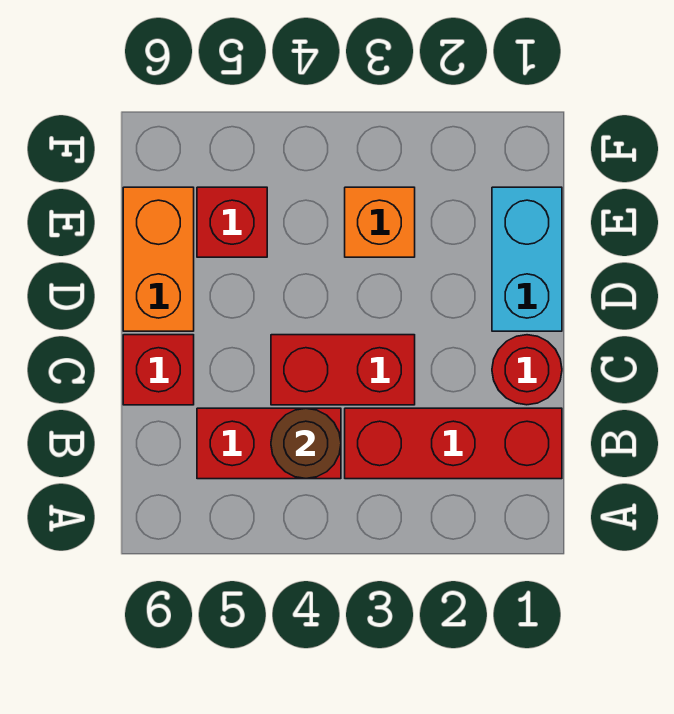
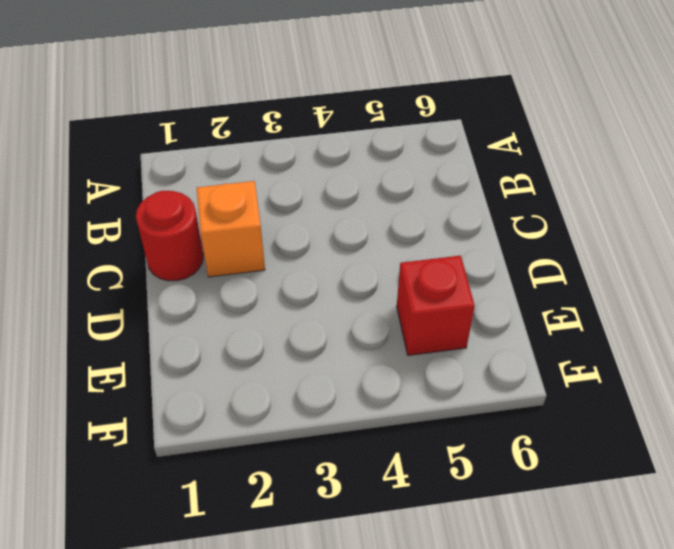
orange 1x1 brick [197,181,265,277] -> orange 1x1 brick moved to [345,187,415,257]
none -> red 1x3 brick [345,408,562,479]
none -> red 1x2 brick [197,408,341,479]

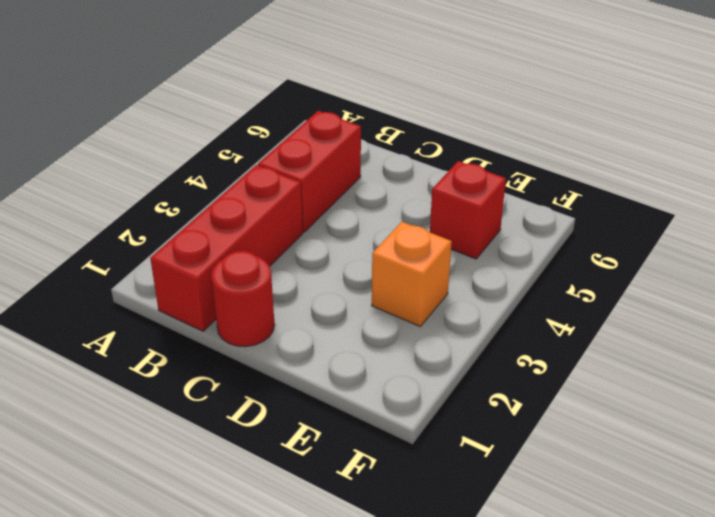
none -> red 1x2 brick [271,335,415,405]
none -> red 1x1 brick [123,335,194,405]

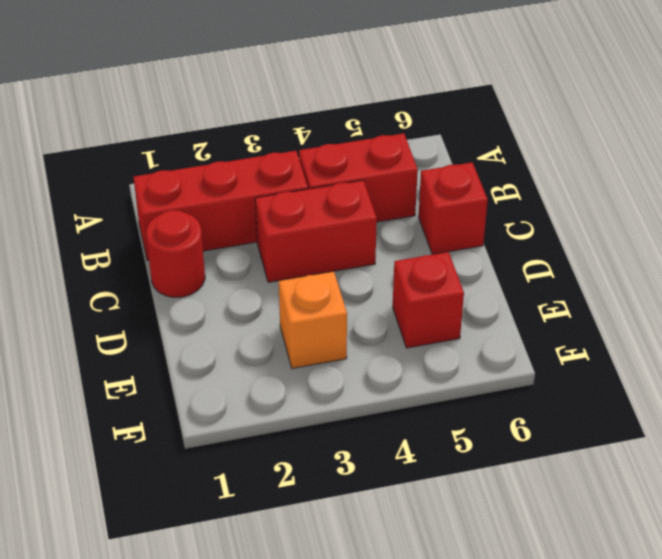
none -> cyan 1x2 brick [492,187,562,331]
none -> orange 1x2 brick [123,187,194,331]

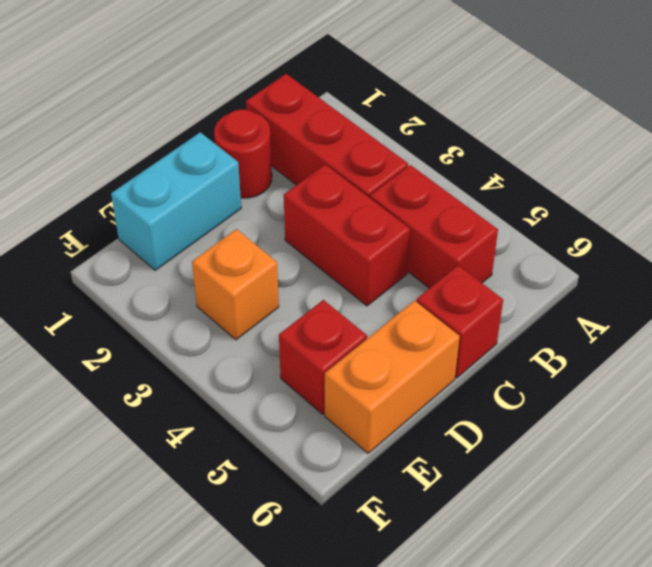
none -> brown 1x1 round brick [271,408,341,479]

